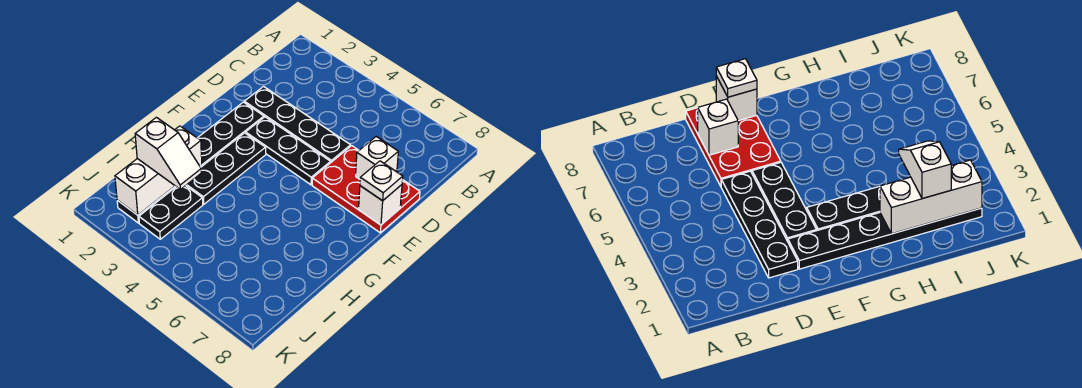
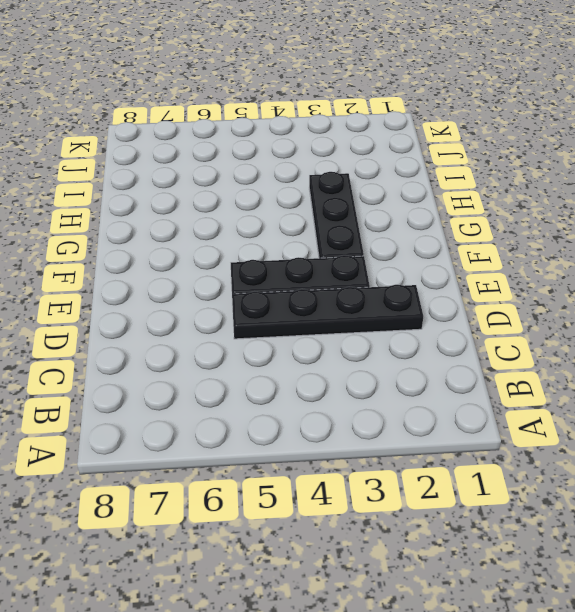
none -> red 2x3 plate [312,146,420,233]
none -> black 1x6 plate [117,102,264,223]

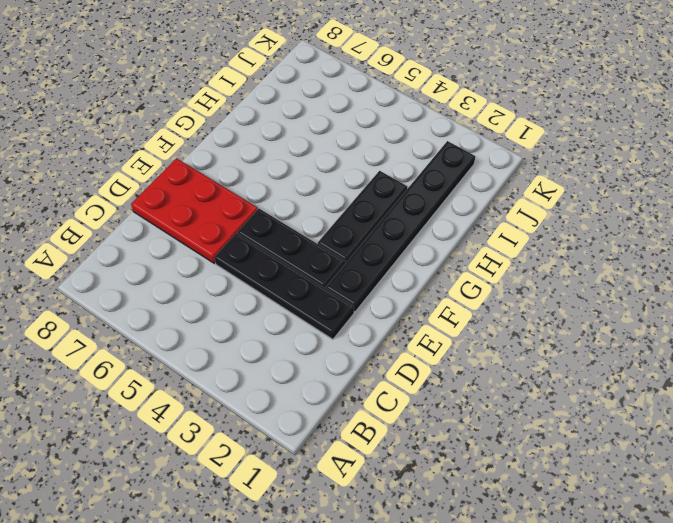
none -> black 1x2 plate [139,186,203,239]
none -> white 1x1 brick [356,137,398,179]

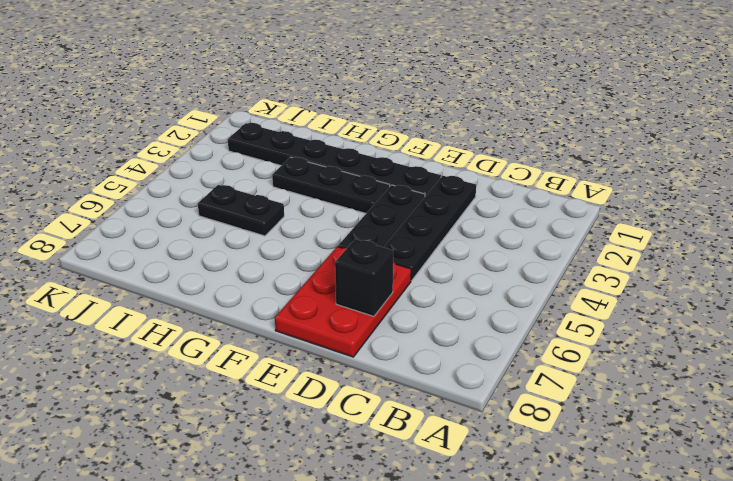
black 1x1 brick [335,239,393,316] -> white 1x1 brick [356,137,398,179]
black 1x2 plate [198,185,284,236] -> black 1x2 plate moved to [139,186,203,239]
none -> white 1x1 brick [359,185,402,225]
none -> white 1x3 brick [115,126,202,215]

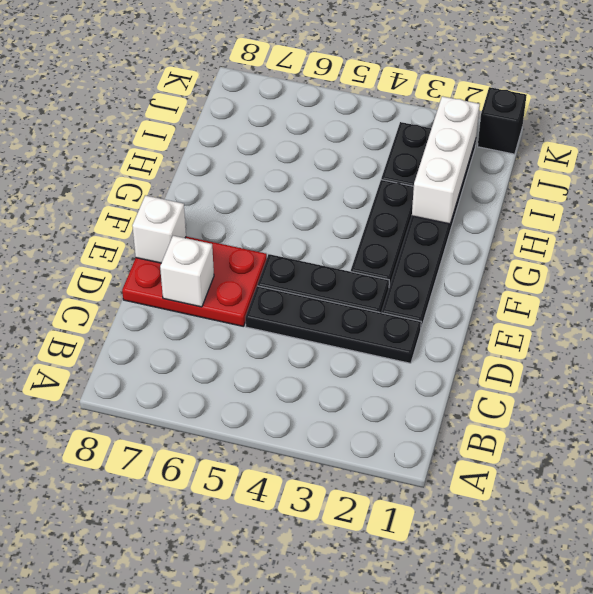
black 1x1 brick [478,87,527,154] -> none
none -> white 1x1 plate [360,161,403,201]
none -> white 1x2 slope [135,117,201,189]

